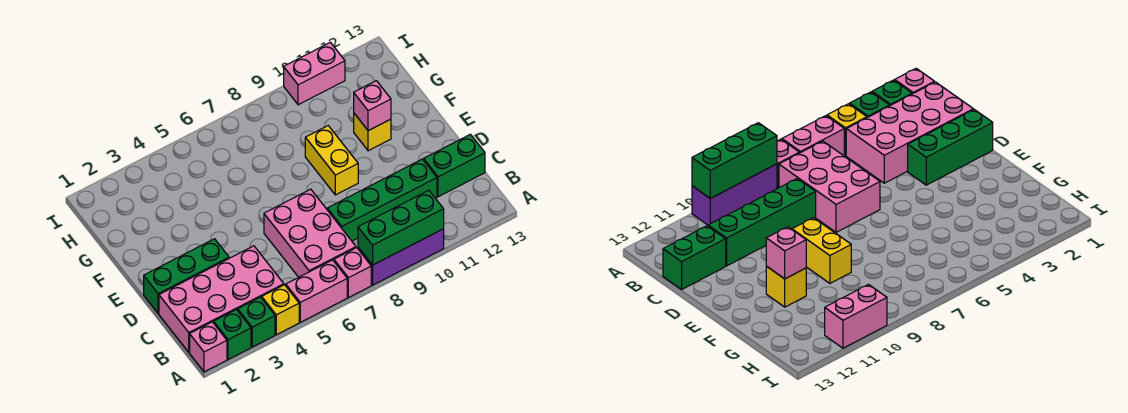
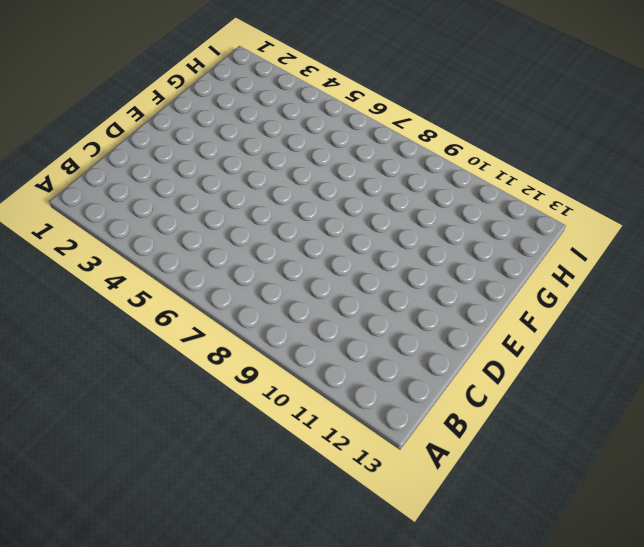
none -> pink 1x1 brick [190,322,227,372]
none -> green 1x1 brick [214,310,251,360]
none -> green 1x1 brick [238,297,275,347]

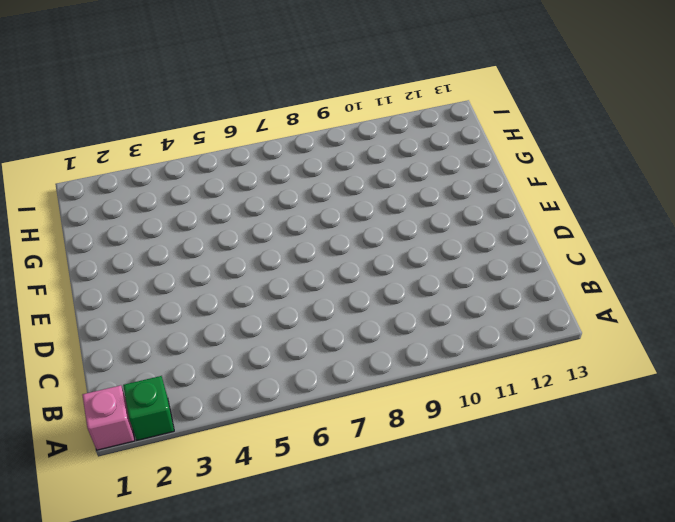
none -> green 1x1 brick [238,297,275,347]
none -> yellow 1x1 brick [262,285,299,335]
none -> pink 1x2 brick [286,260,347,322]

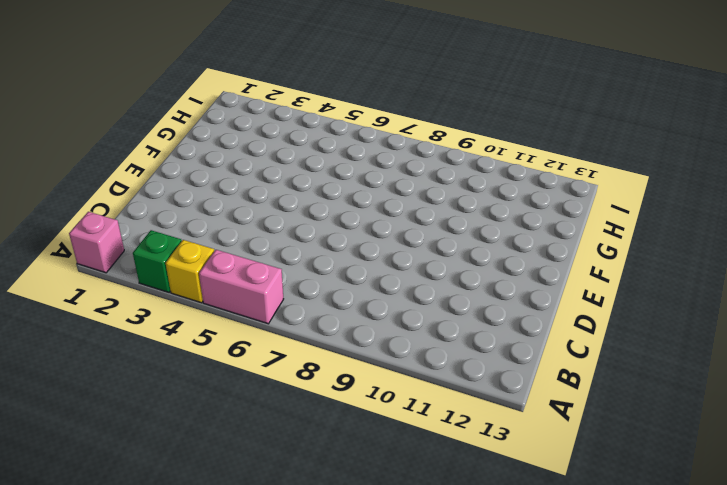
none -> green 1x1 brick [214,310,251,360]
none -> pink 1x1 brick [334,248,371,298]
none -> purple 1x3 brick [358,229,444,285]

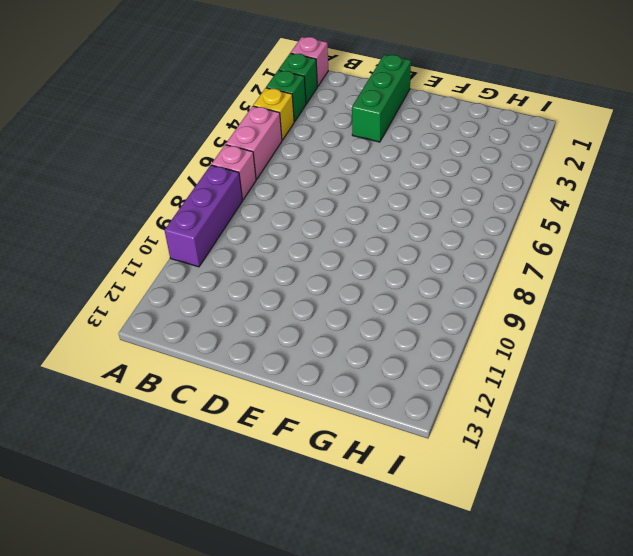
none -> pink 2x4 brick [159,246,284,352]
none -> pink 2x3 brick [264,189,356,277]
none -> green 1x4 brick [327,159,437,241]

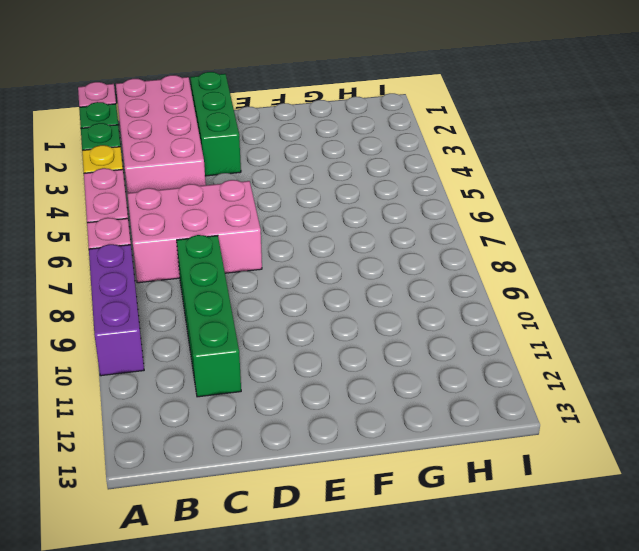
none -> green 1x2 brick [424,134,485,197]
none -> yellow 1x2 brick [305,126,358,195]
none -> yellow 1x1 brick [354,114,391,151]

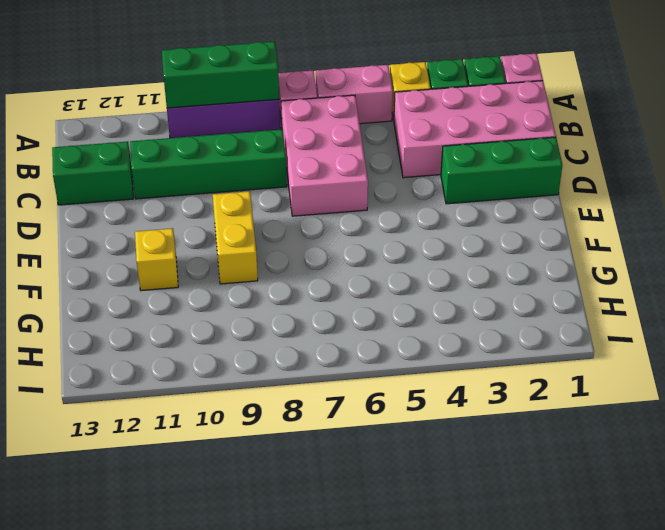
none -> pink 1x2 brick [284,42,345,105]
none -> pink 1x1 brick [354,81,391,131]

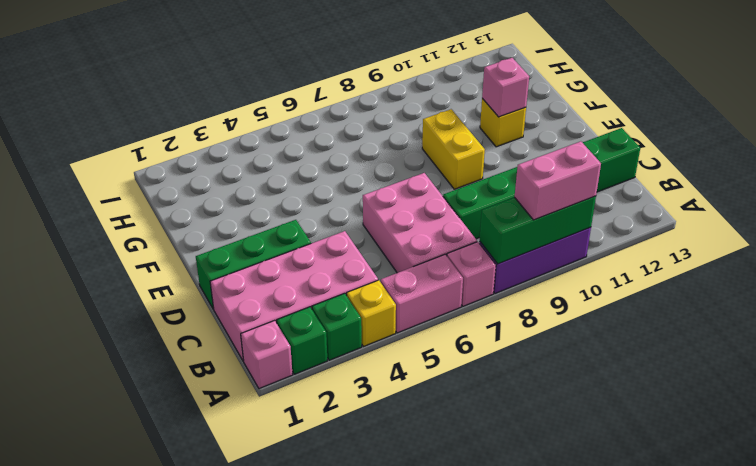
pink 1x2 brick [515,141,601,220] -> pink 1x2 brick moved to [284,42,345,105]

